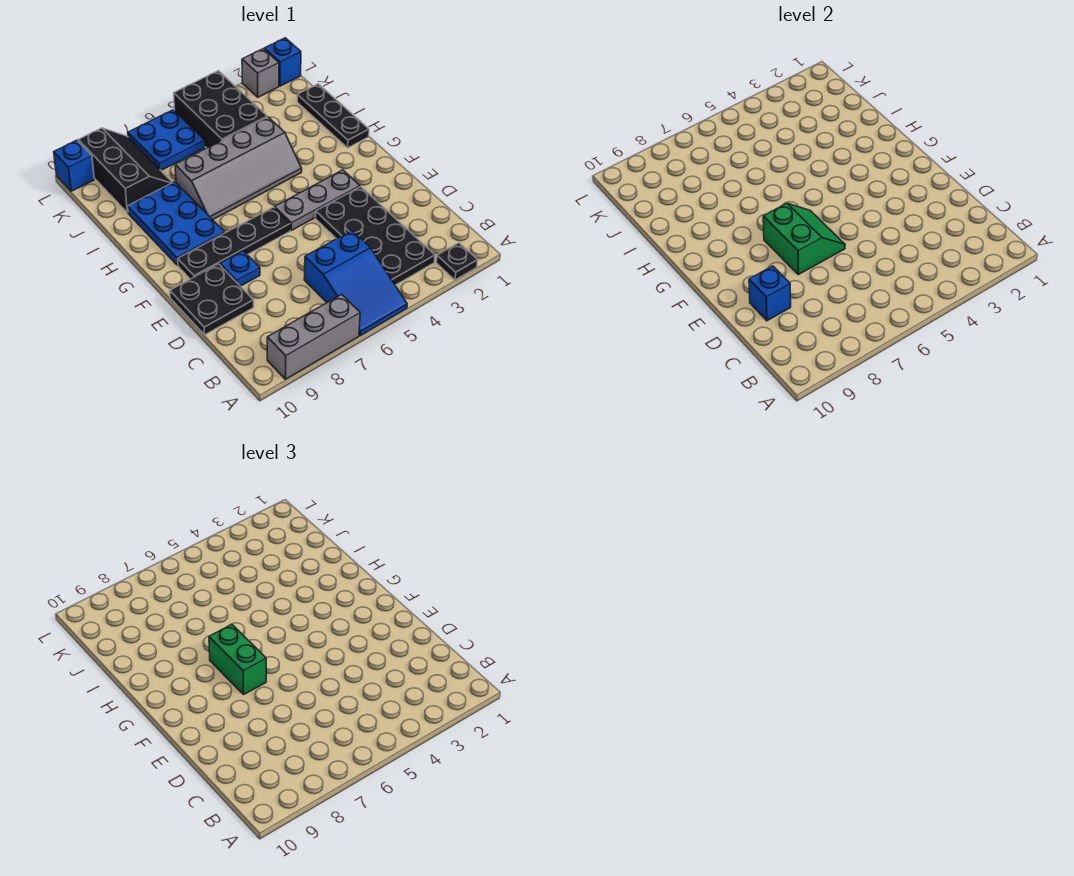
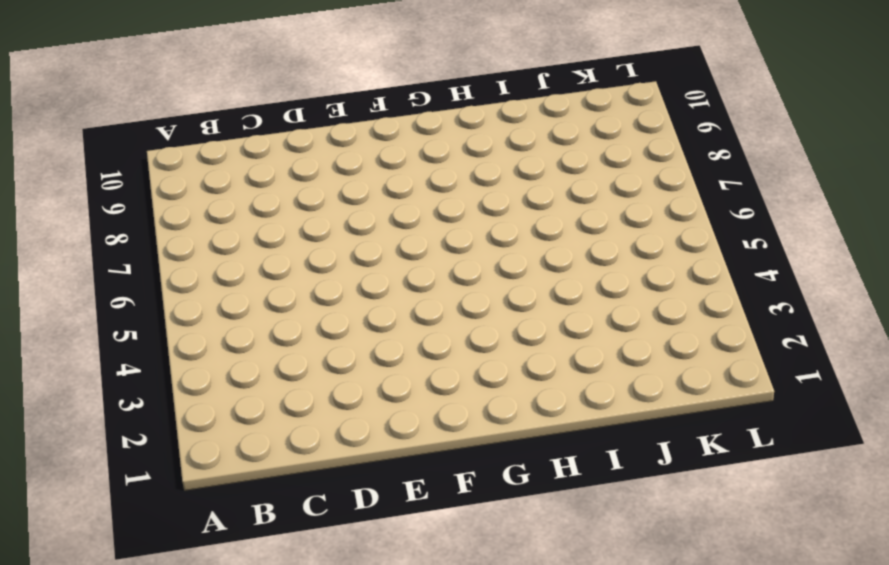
none -> black 1x1 plate [436,243,478,280]
none -> blue 2x3 slope [304,230,407,336]
none -> grey 1x3 brick [267,294,360,379]

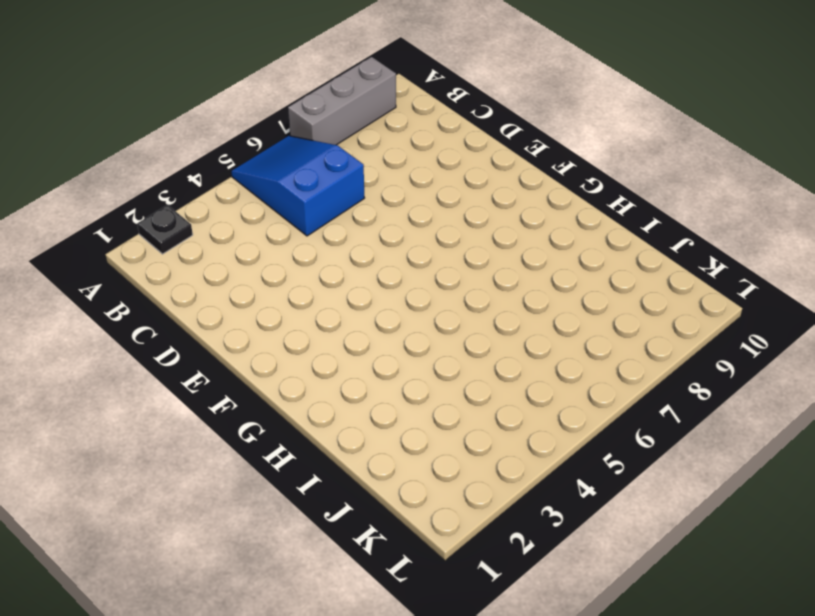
none -> black 2x4 plate [316,187,435,285]
none -> black 2x2 plate [170,264,254,335]
none -> blue 1x1 plate [220,251,260,286]

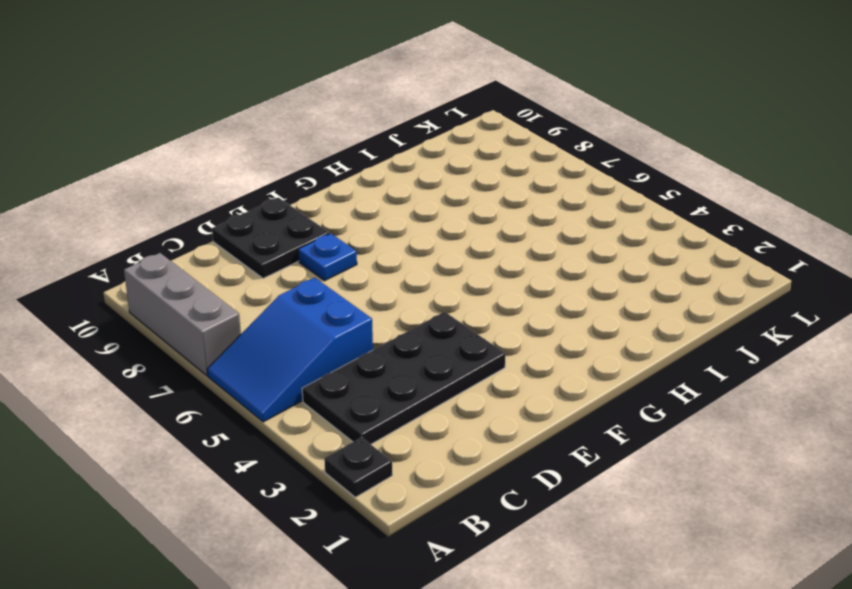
none -> grey 1x3 plate [275,170,360,230]
none -> black 1x4 plate [178,207,290,279]
none -> blue 2x3 plate [128,182,225,265]

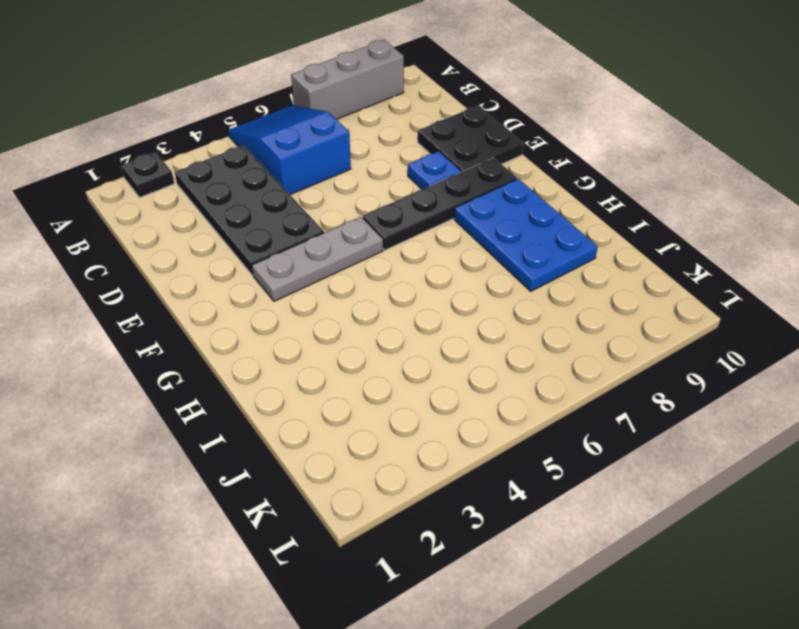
none -> black 1x3 plate [297,84,369,148]
none -> grey 2x4 slope [175,117,302,220]
none -> black 2x3 brick [174,71,267,148]

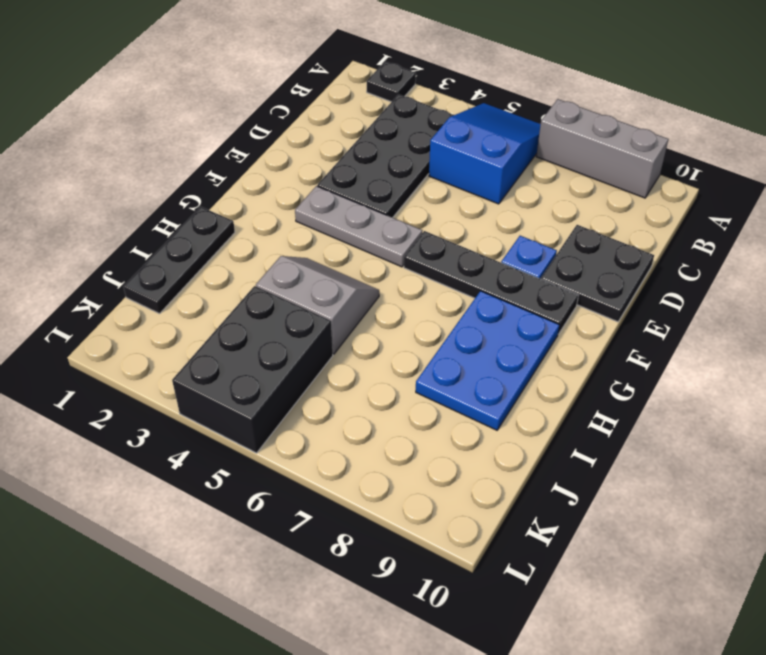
grey 2x2 slope [256,256,379,354] -> grey 2x4 slope [175,117,302,220]
none -> black 2x3 slope [78,128,173,213]
none -> blue 2x2 plate [128,110,205,170]
none -> blue 1x1 brick [264,38,301,86]

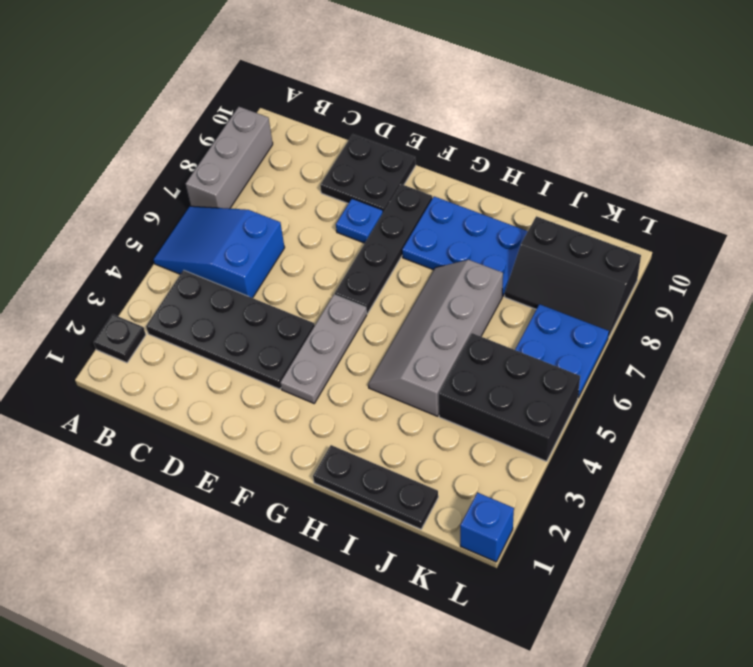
none -> grey 1x1 brick [242,49,279,97]
none -> blue 1x1 brick [54,140,94,191]
none -> blue 1x1 brick [749,266,791,321]

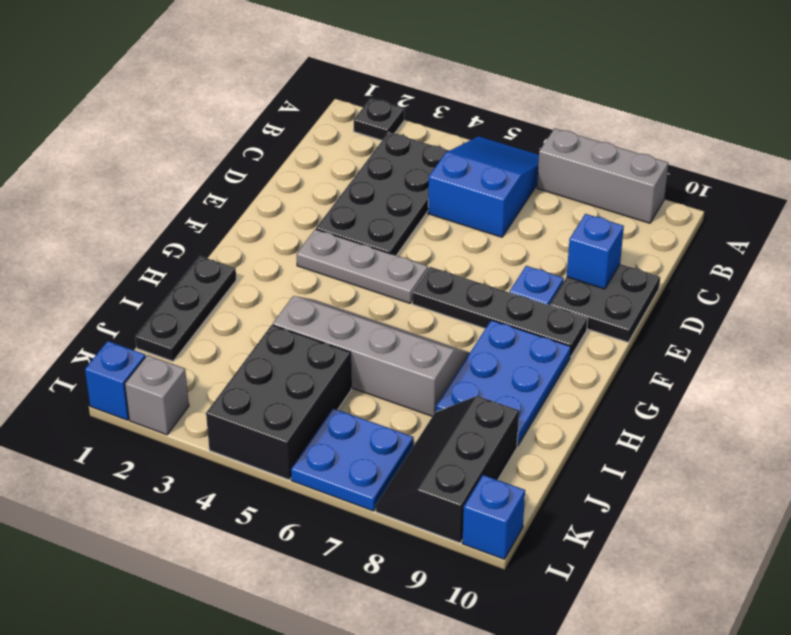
none -> green 2x2 slope [763,203,845,275]
none -> green 1x2 brick [209,625,266,694]

